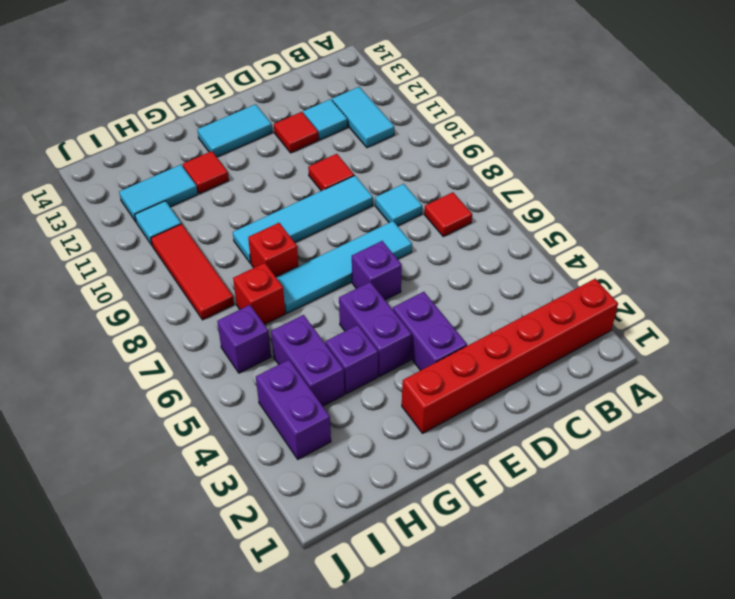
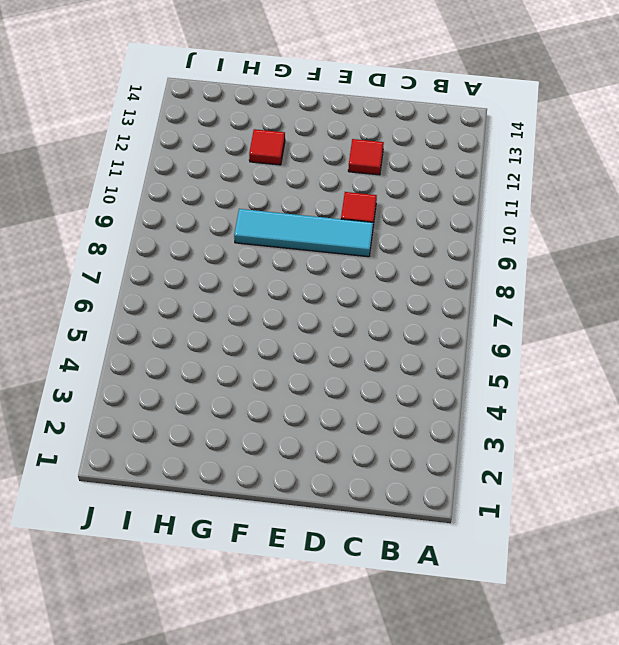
none -> red 1x6 brick [402,279,618,433]
none -> red 1x1 tile [424,192,472,237]
none -> cyan 1x2 tile [332,87,394,148]

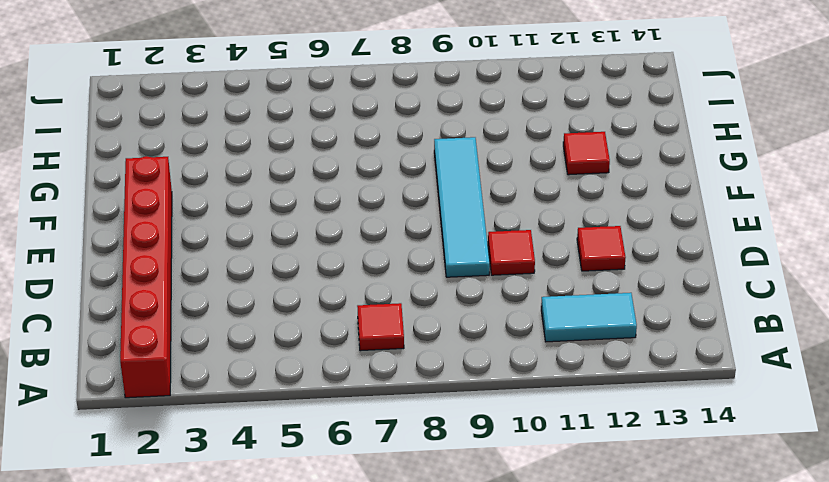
none -> cyan 1x1 tile [375,184,422,226]
none -> cyan 1x1 tile [303,99,348,140]
none -> cyan 1x4 tile [276,221,412,313]

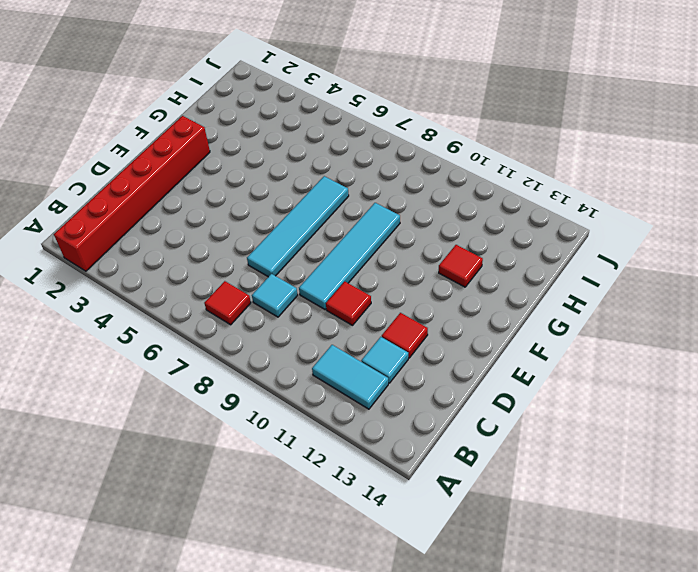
none -> purple 1x2 brick [393,292,467,370]
none -> purple 1x1 brick [352,241,402,300]
none -> cyan 1x2 tile [197,104,272,157]

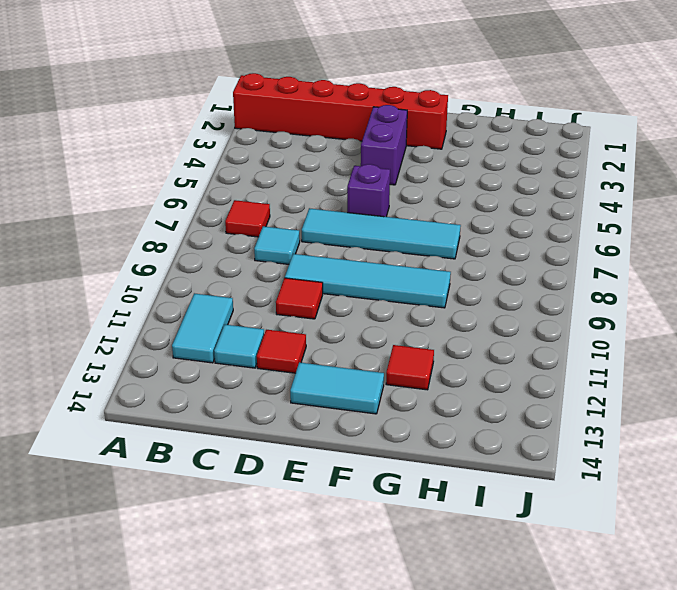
none -> purple 1x2 brick [339,282,412,377]
none -> purple 1x1 brick [326,325,378,394]
none -> red 1x1 brick [248,223,298,277]

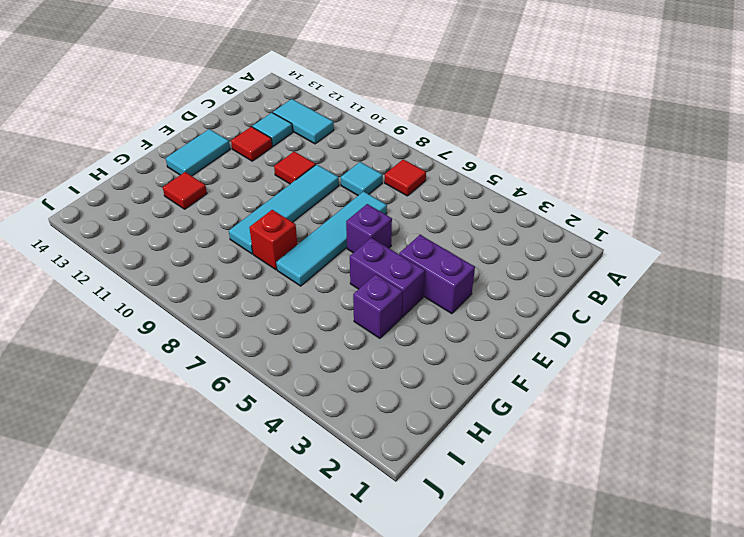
none -> red 1x6 brick [402,279,618,433]
none -> purple 1x2 brick [271,315,344,406]
none -> red 1x1 brick [233,263,285,325]

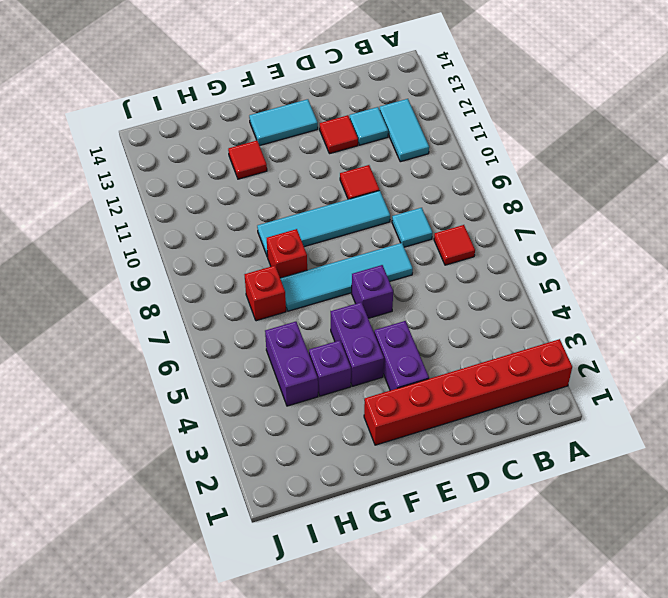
none -> cyan 1x2 tile [119,165,198,222]
none -> purple 1x2 brick [256,360,331,459]
none -> purple 1x1 brick [217,305,271,373]

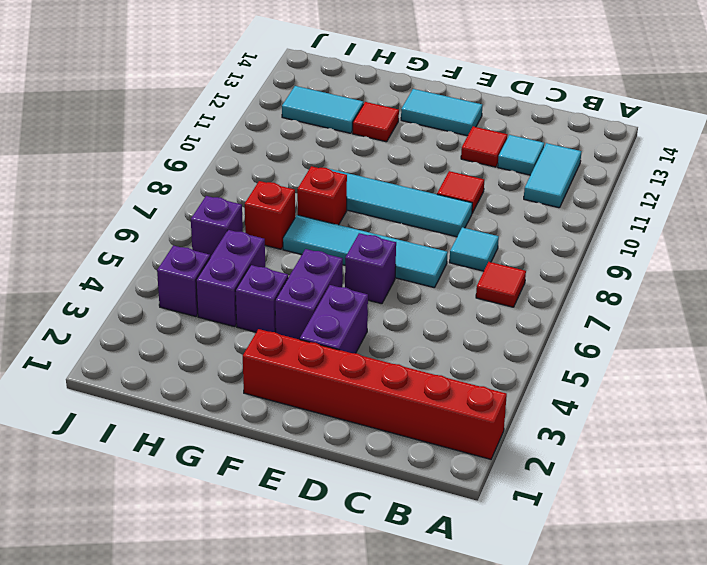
purple 1x1 brick [157,245,210,316] -> purple 1x2 brick [256,360,331,459]
none -> red 1x3 tile [151,224,234,320]
none -> cyan 1x1 tile [135,201,181,245]

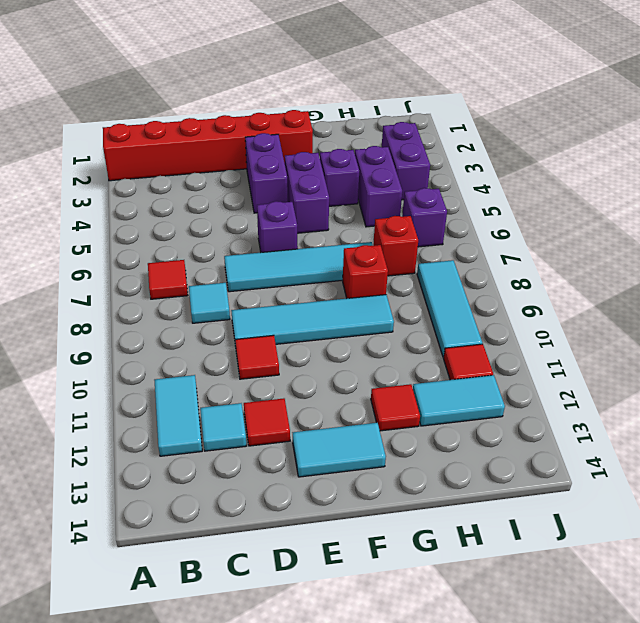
cyan 1x3 tile [417,260,482,357] -> red 1x3 tile [151,224,234,320]
red 1x1 tile [443,344,493,380] -> cyan 1x1 tile [135,201,181,245]

